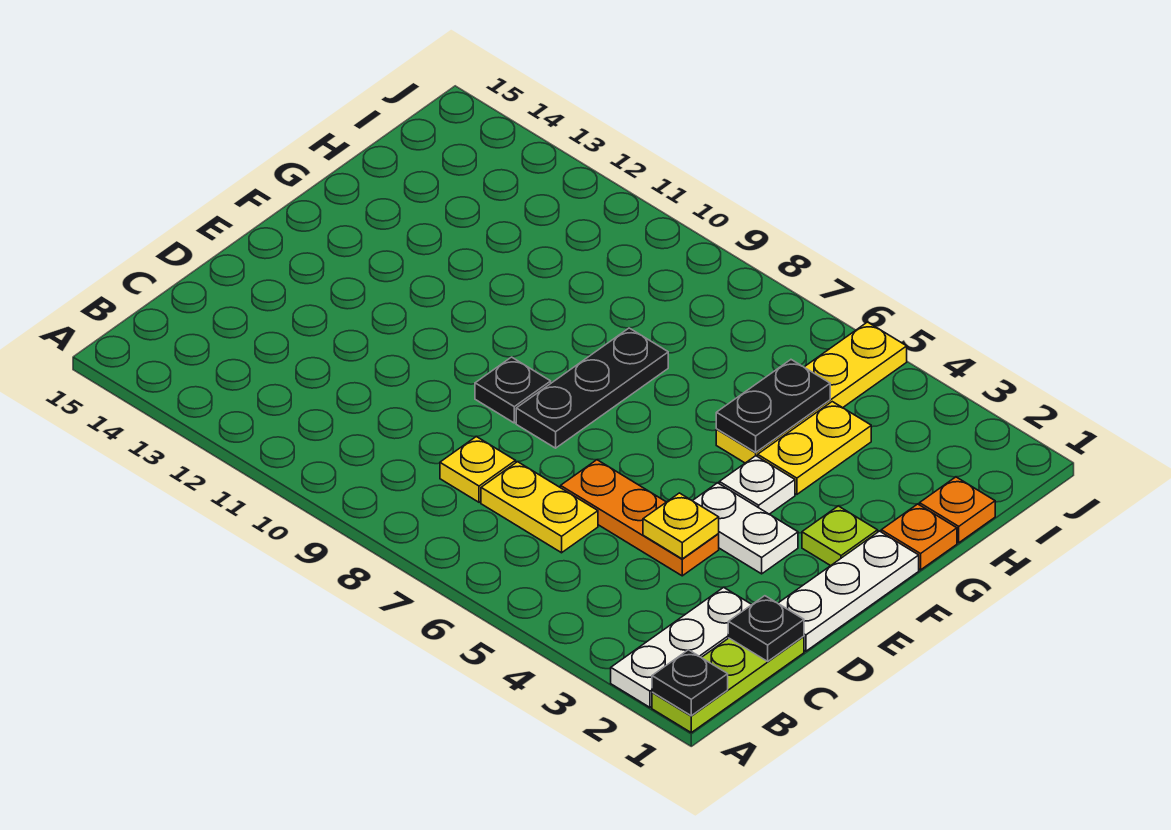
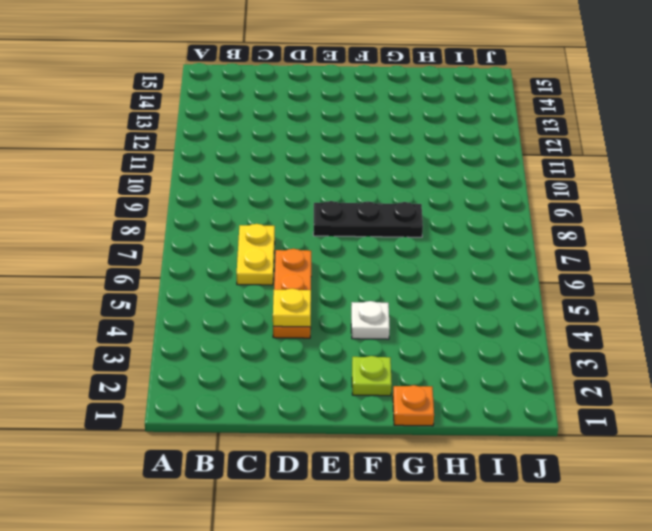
none -> lime 1x3 plate [652,636,804,732]
none -> white 1x3 plate [611,587,752,707]
none -> yellow 1x1 plate [440,437,516,502]

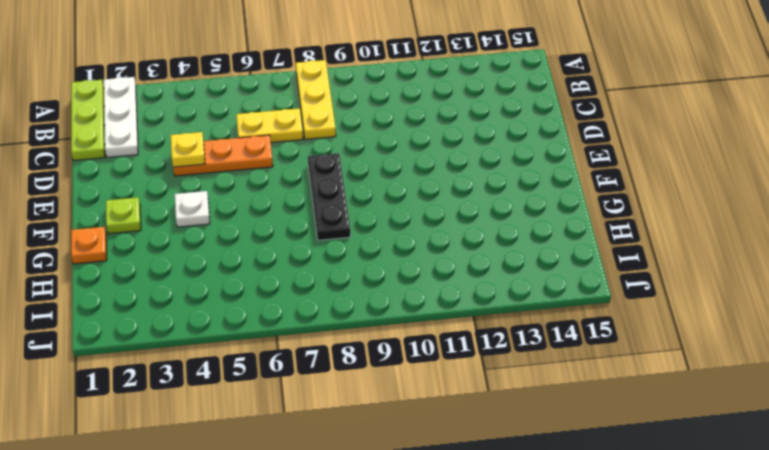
yellow 1x3 plate [296,60,336,139] -> yellow 1x1 plate [440,437,516,502]
none -> white 1x3 plate [778,531,919,651]
none -> white 1x2 plate [693,483,798,574]
none -> black 1x1 plate [475,357,551,423]

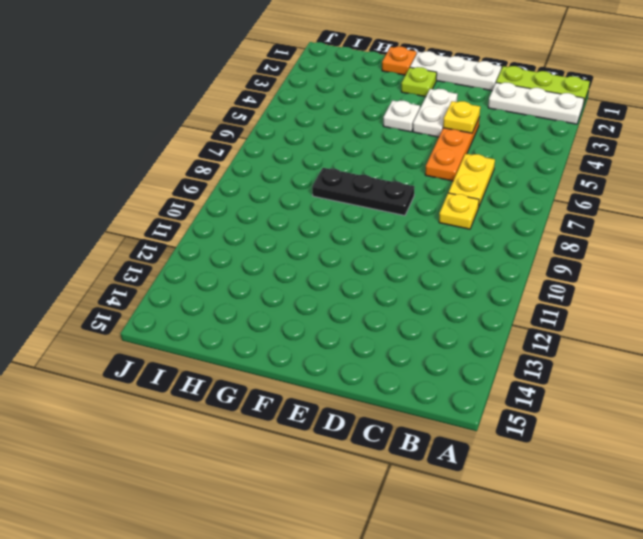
none -> black 1x1 plate [475,357,551,423]
none -> yellow 1x2 plate [758,402,871,494]
none -> yellow 1x4 plate [716,322,907,463]

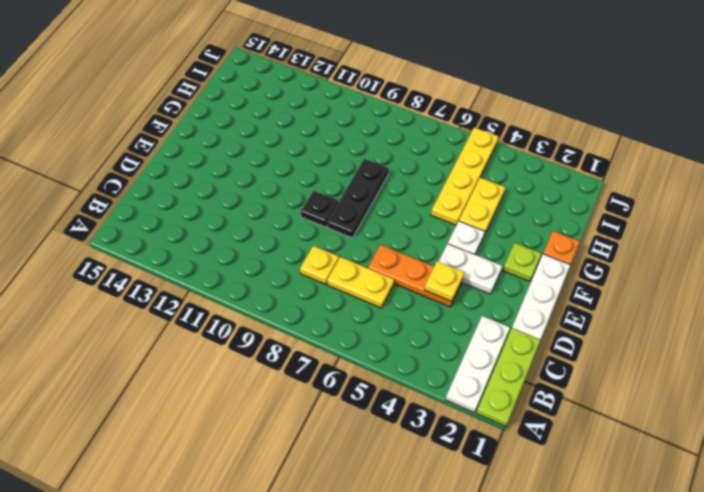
none -> orange 1x1 plate [920,477,995,543]
none -> black 1x1 plate [652,650,728,716]
none -> black 1x1 plate [728,596,804,661]

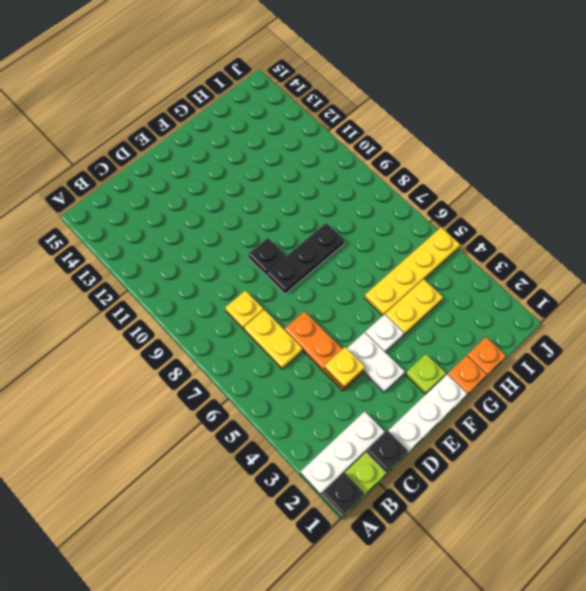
none -> black 1x2 plate [716,360,830,453]

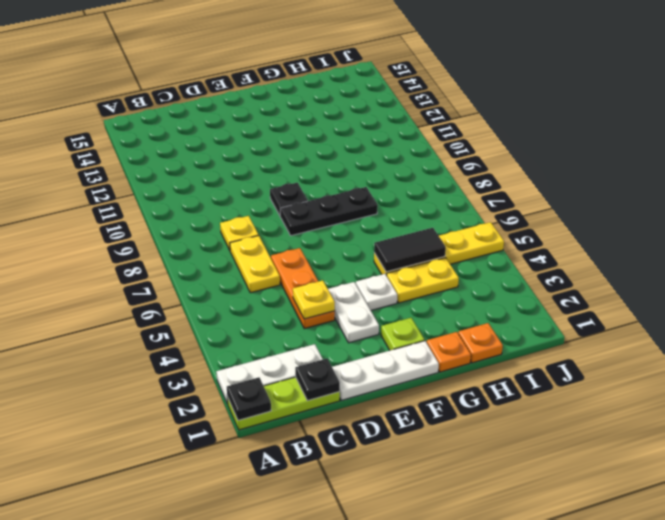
black 1x2 tile [374,228,446,272] -> black 1x2 plate [716,360,830,453]

